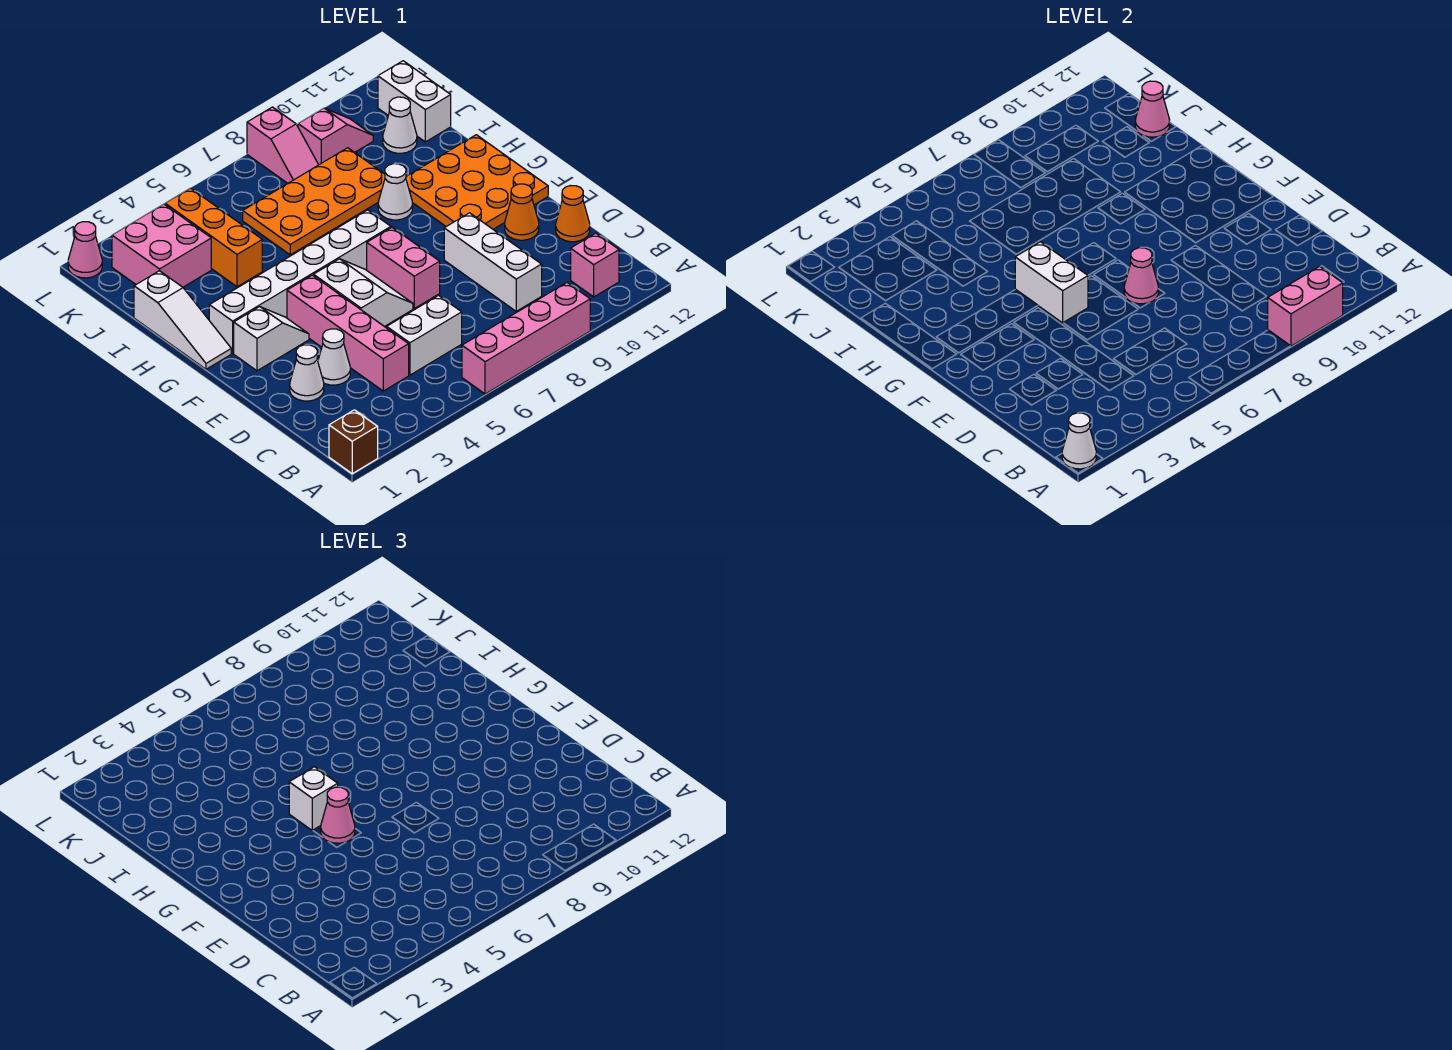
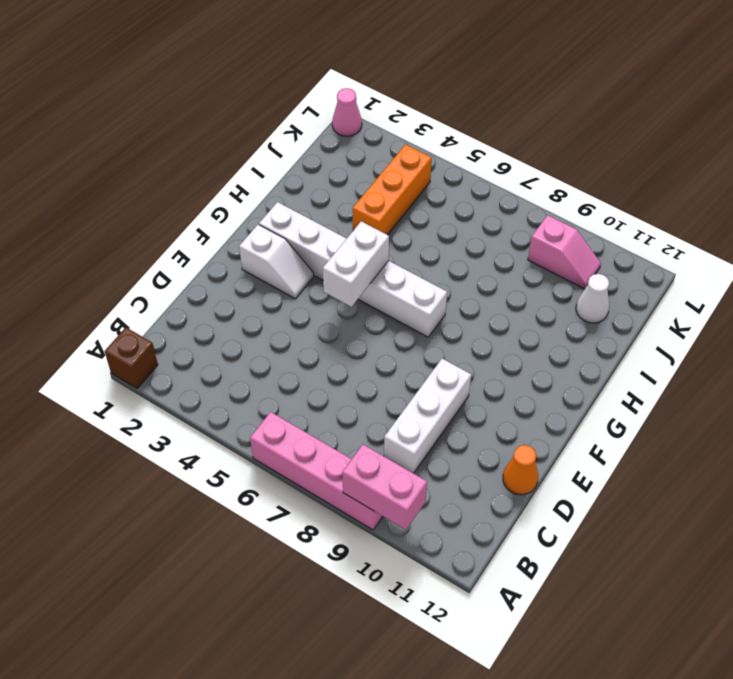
none -> pink 1x1 brick [571,233,619,297]
none -> pink 1x4 brick [287,275,409,391]
none -> white 1x2 brick [387,296,462,375]
none -> white 1x1 cone [290,345,324,401]

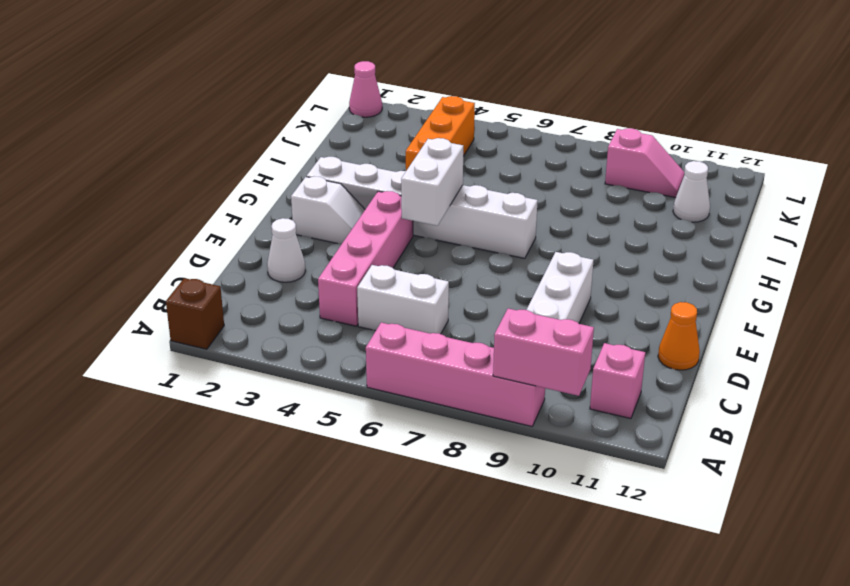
none -> white 1x1 cone [318,329,350,385]
none -> white 2x2 slope [314,259,413,327]
none -> pink 1x2 brick [367,228,440,308]
none -> orange 1x1 cone [505,184,539,240]

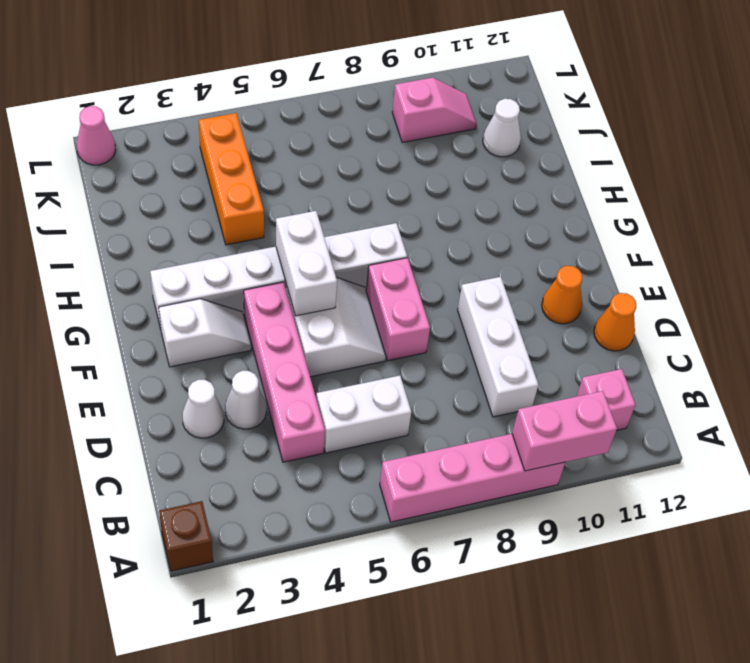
none -> orange 3x3 plate [406,135,548,229]
none -> white 1x3 slope [134,271,231,369]
none -> white 1x1 cone [378,164,412,220]
none -> orange 2x4 plate [243,148,385,255]

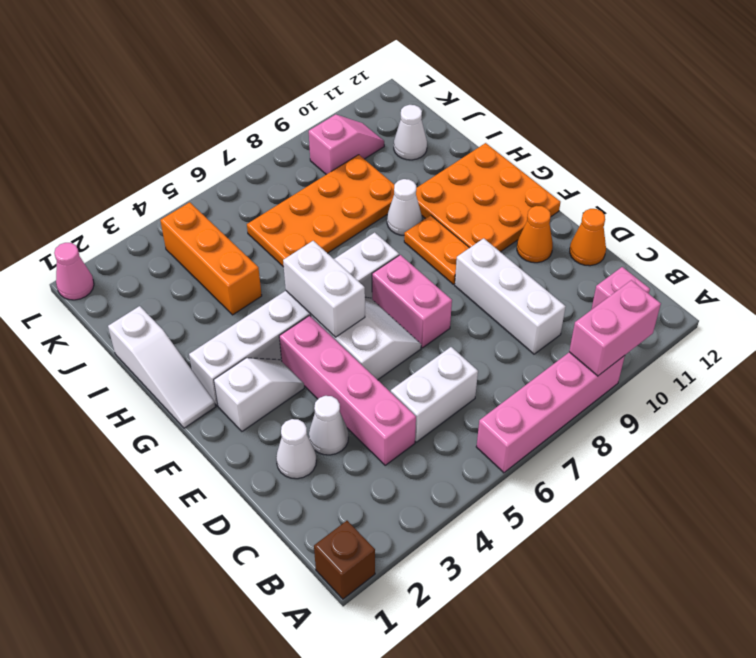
orange 1x2 plate [404,215,469,284] -> none
none -> pink 2x2 brick [112,204,211,287]
none -> white 1x2 brick [378,61,451,142]
none -> pink 1x2 slope [247,107,318,183]
none -> white 1x1 cone [1062,413,1096,469]

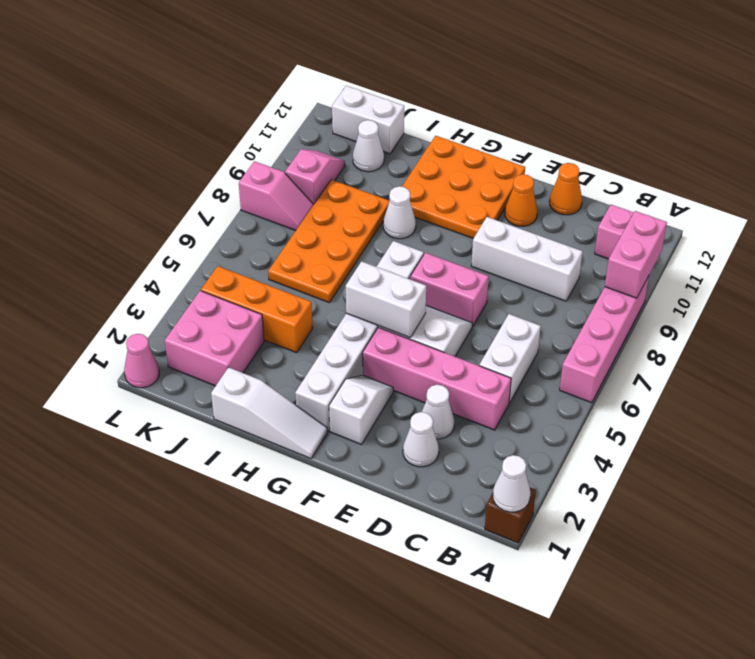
none -> pink 1x1 cone [1124,248,1158,304]
none -> pink 1x1 cone [1135,81,1170,137]
none -> pink 1x1 cone [321,787,355,843]
none -> white 1x1 brick [289,767,338,831]

